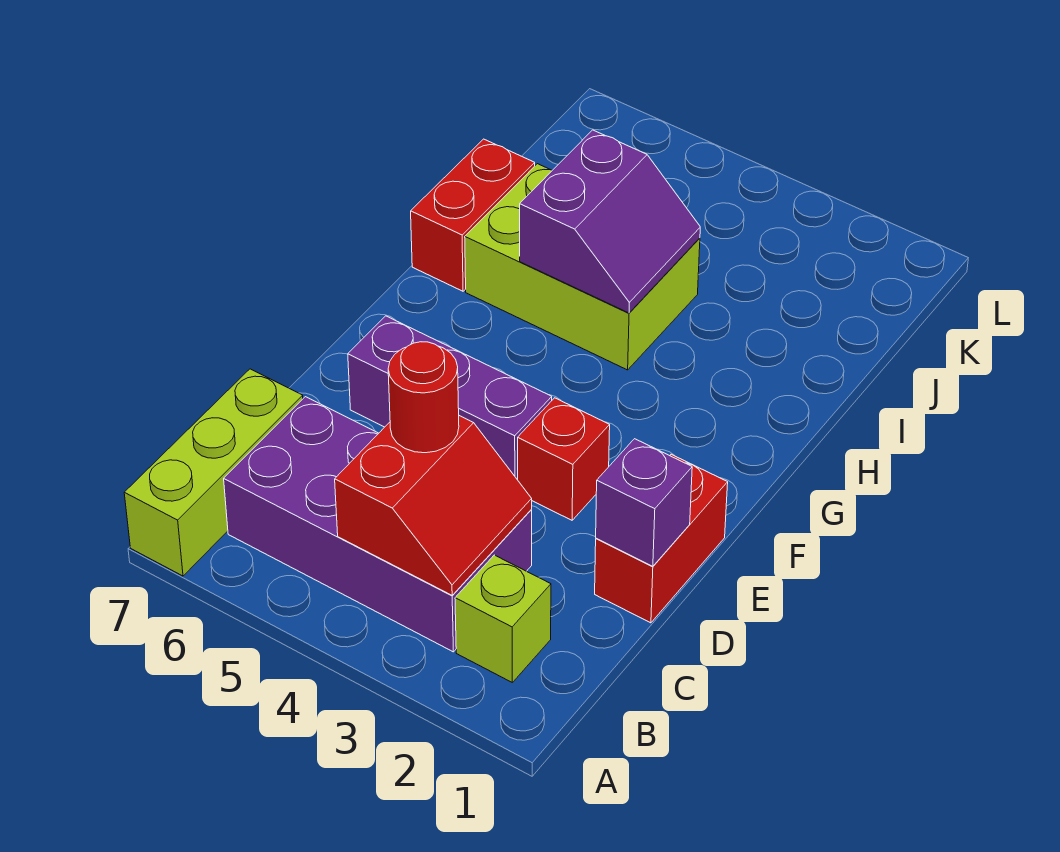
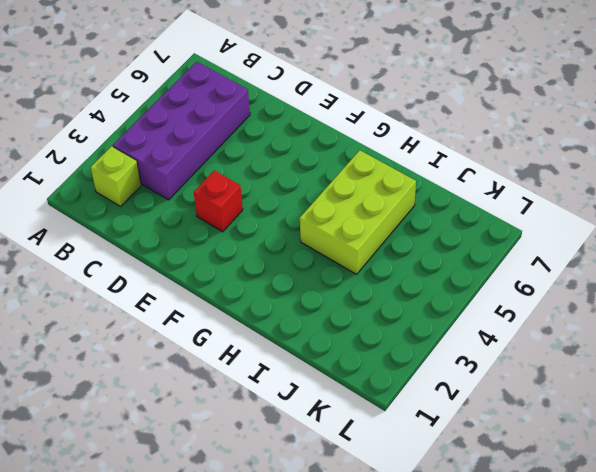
none -> lime 1x3 brick [124,369,303,576]
none -> red 1x2 brick [595,454,728,623]
none -> purple 1x3 brick [348,316,552,480]

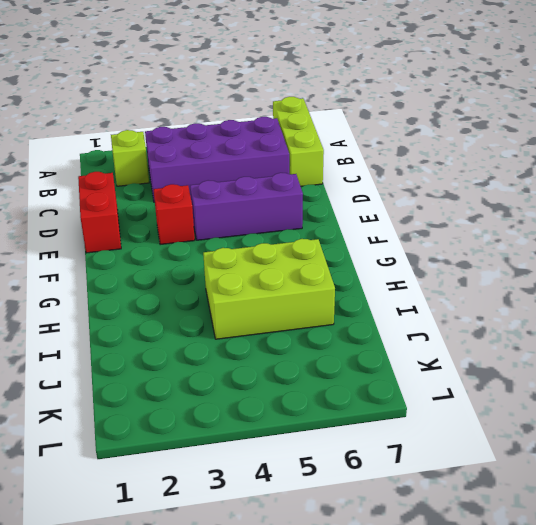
none -> red 1x2 brick [411,139,535,291]
none -> red 2x2 slope [335,416,532,595]
none -> purple 1x1 brick [596,439,692,566]

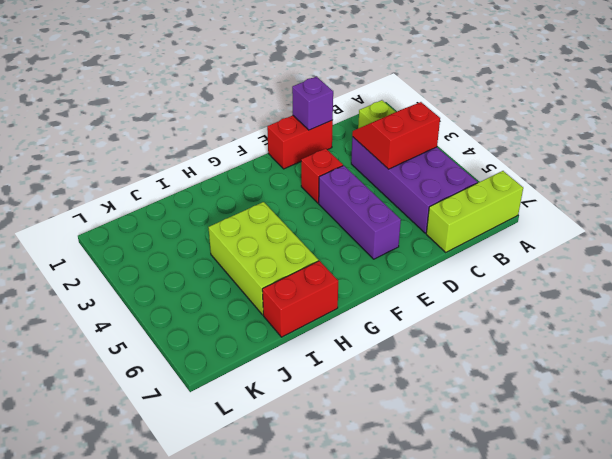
none -> purple 2x2 slope [520,130,700,313]
none -> red 1x1 round brick [388,342,459,453]

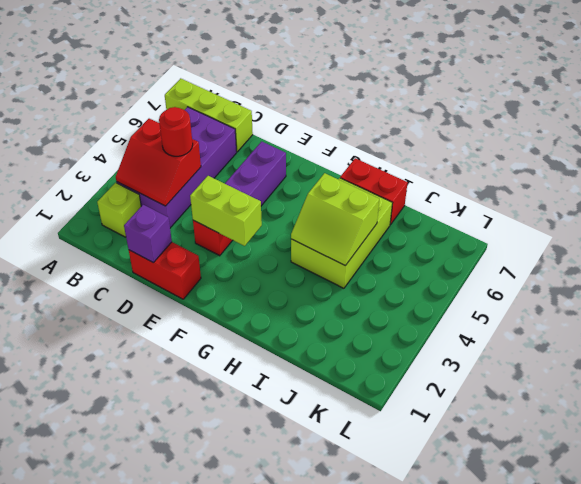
lime 1x2 brick [190,176,262,246] -> none
lime 2x2 slope [291,173,379,266] -> purple 2x2 slope [520,130,700,313]

